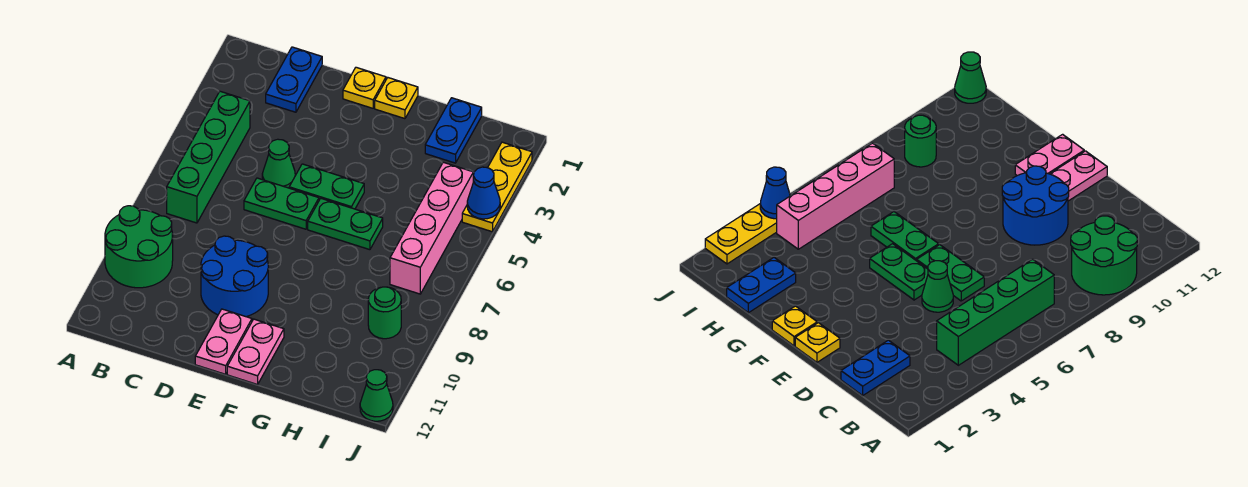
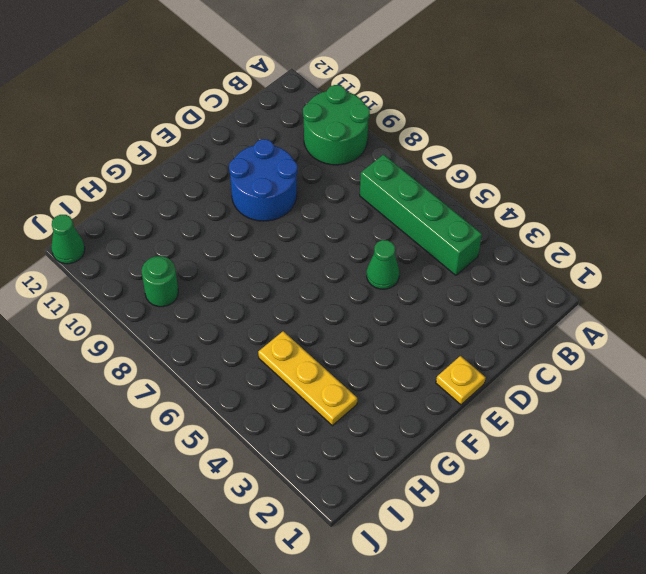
yellow 1x3 plate [258,331,357,426] -> yellow 1x3 plate moved to [462,142,532,232]
none -> blue 1x2 plate [266,47,322,112]
none -> green 1x2 plate [244,178,319,229]
none -> green 1x2 plate [289,164,364,209]

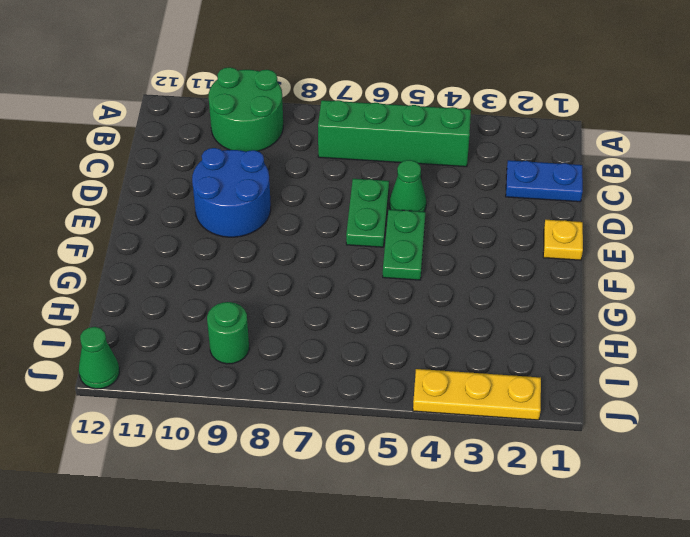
none -> pink 1x2 plate [195,309,252,374]
none -> yellow 1x1 plate [375,78,418,119]
none -> green 1x2 plate [308,198,383,250]

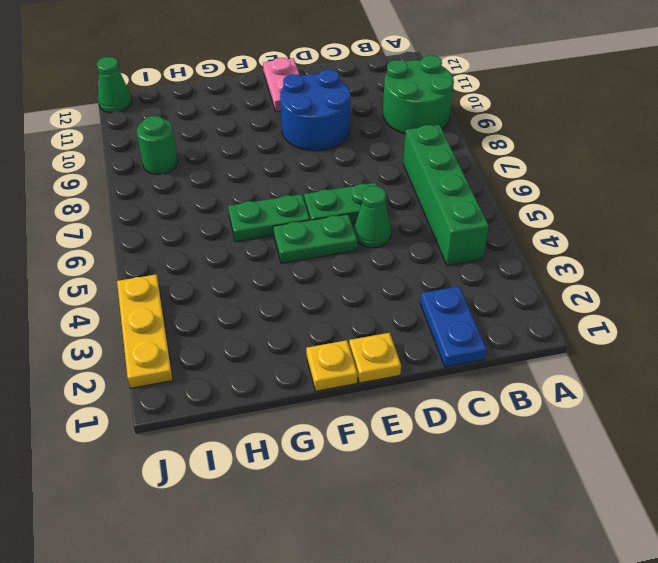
none -> pink 1x2 plate [227,319,284,384]
none -> blue 1x2 plate [425,98,482,163]
none -> pink 1x4 brick [390,162,473,294]

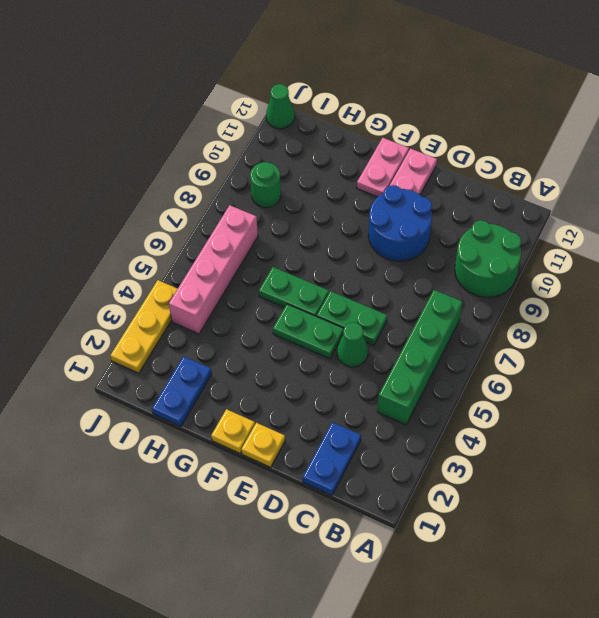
none -> blue 1x1 cone [467,167,500,219]

